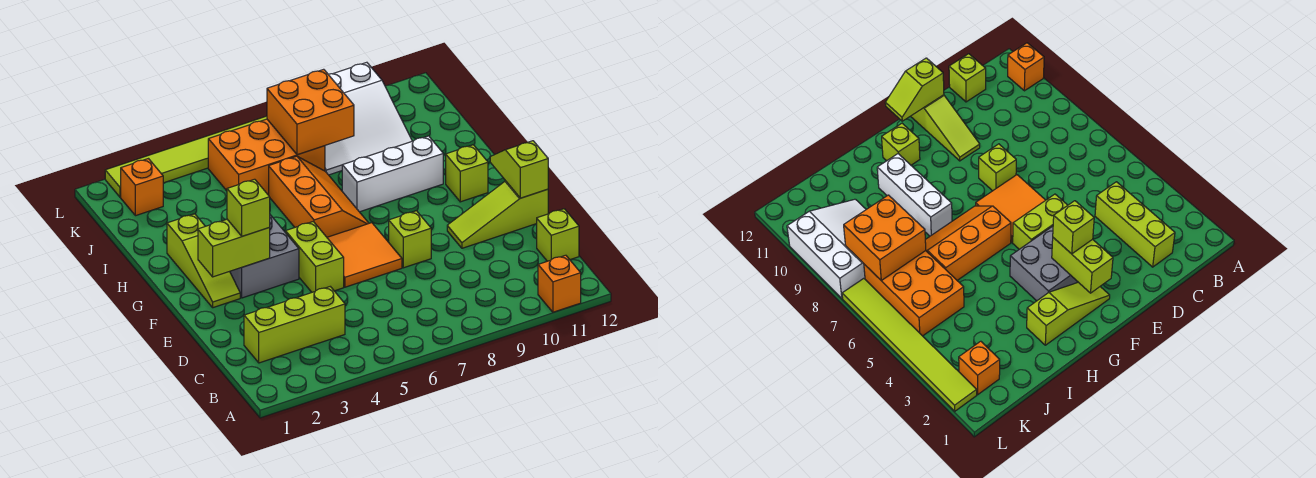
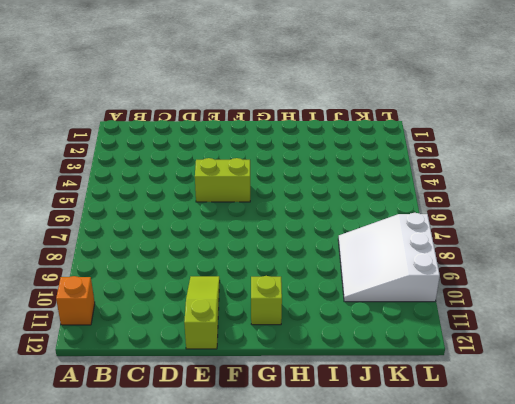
none -> lime 1x3 brick [244,287,345,363]
none -> lime 1x1 brick [537,209,579,261]
none -> orange 2x2 tile [327,223,402,287]

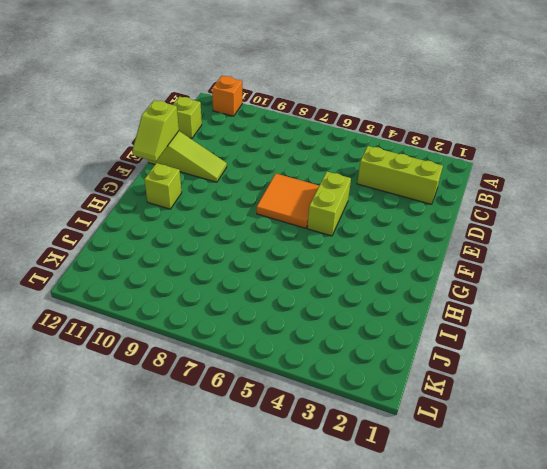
none -> lime 1x1 brick [389,211,431,268]
none -> lime 1x3 slope [167,214,240,308]
none -> grey 2x2 brick [230,215,299,298]

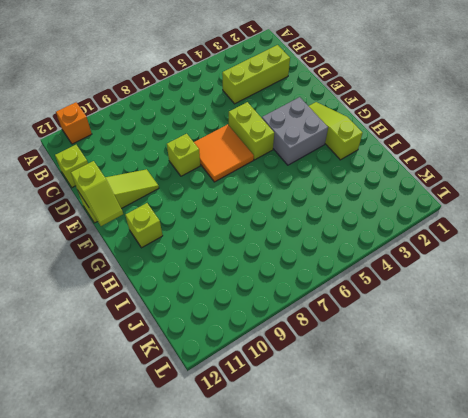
none -> orange 2x3 slope [269,156,369,237]
none -> white 1x3 brick [342,136,443,212]
none -> orange 2x3 brick [208,119,325,195]

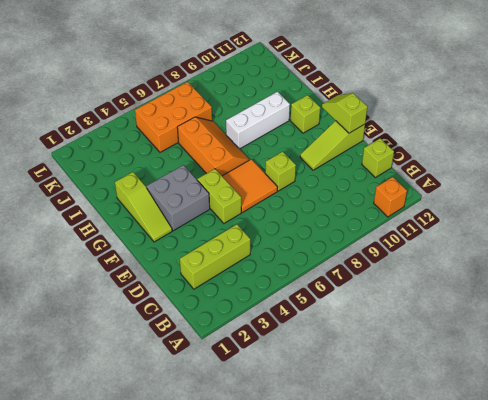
none -> white 3x3 slope [325,62,412,175]
none -> orange 1x1 brick [121,159,163,216]
none -> lime 1x6 tile [105,116,267,197]

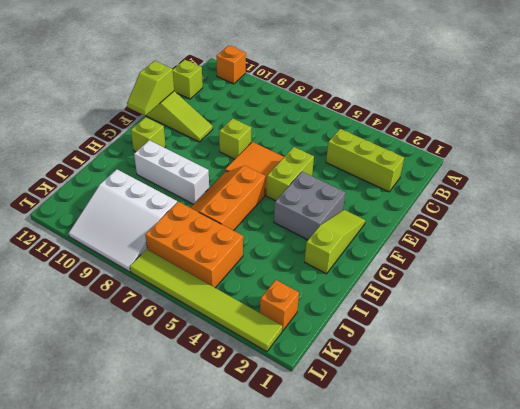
white 3x3 slope [69,169,177,272] -> white 3x3 slope turned to [325,62,412,175]
none -> lime 1x2 brick [198,219,270,277]
none -> orange 2x2 brick [267,69,354,155]
none -> lime 1x1 brick [227,179,270,236]

